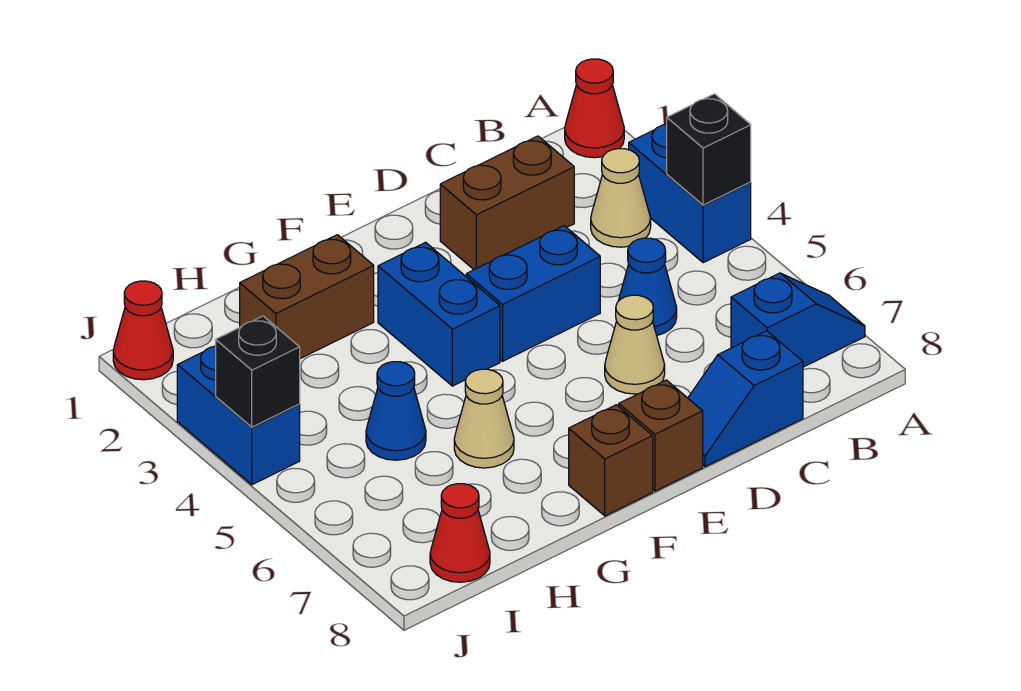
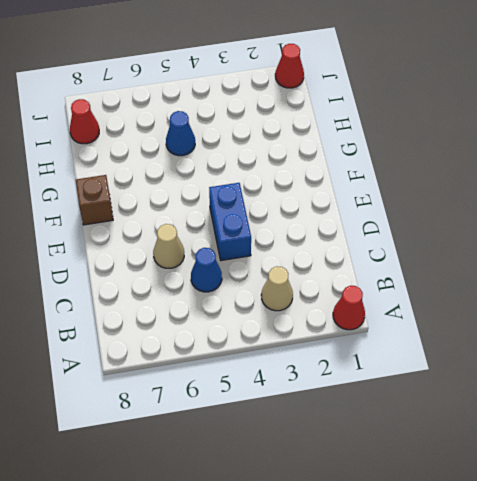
none -> blue 1x2 brick [628,124,751,263]
none -> blue 1x2 slope [731,273,865,367]
none -> brown 1x2 brick [440,136,574,270]

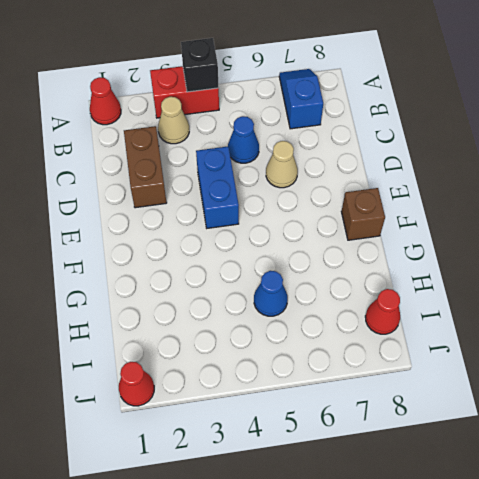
red 1x2 brick [150,66,219,118] -> blue 1x2 brick [628,124,751,263]
none -> blue 1x2 slope [688,331,803,467]
none -> brown 1x1 brick [619,380,703,491]
none -> blue 1x2 brick [378,242,500,386]

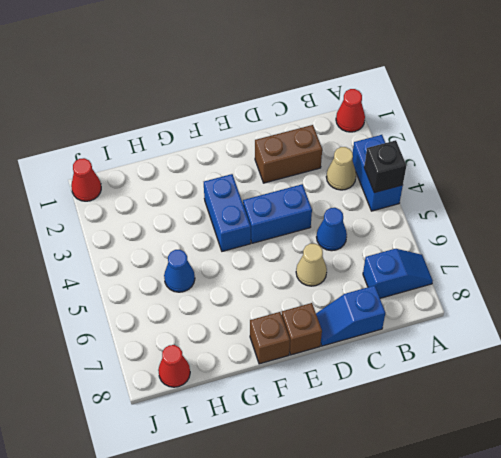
none -> brown 1x2 brick [240,235,374,359]
none -> tan 1x1 cone [454,369,514,468]
none -> blue 1x2 brick [177,346,300,485]

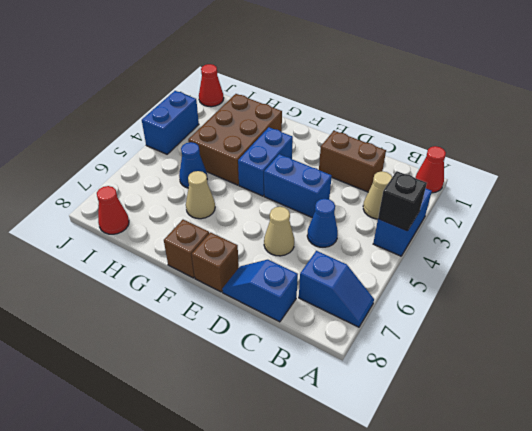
brown 2x3 brick [188,94,282,185] -> brown 1x2 brick [240,235,374,359]
none -> black 1x1 brick [216,316,300,427]

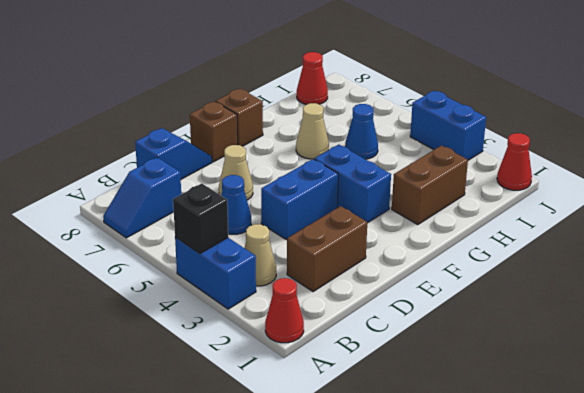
none -> black 1x1 brick [216,316,300,427]

